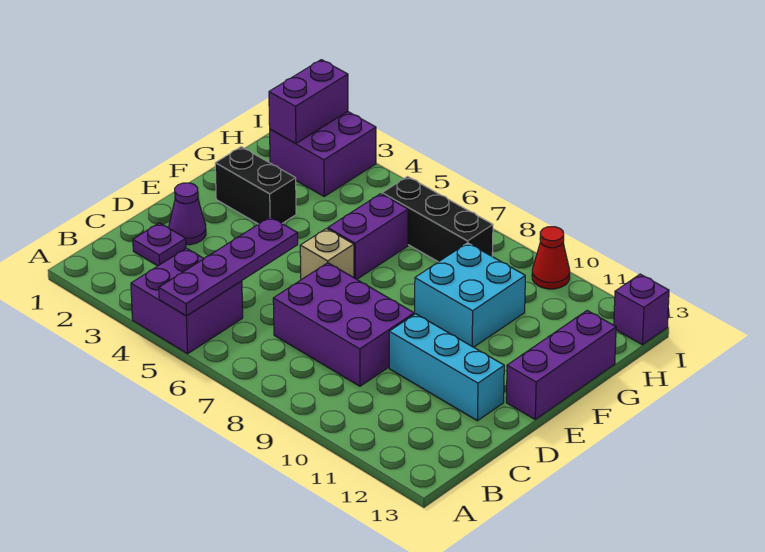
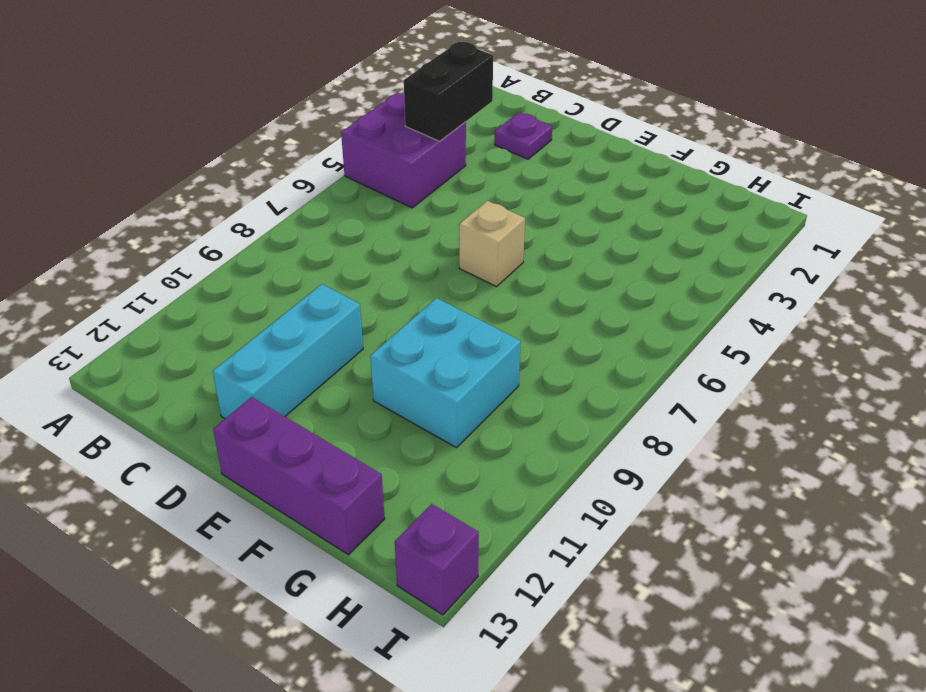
black 1x2 brick [404,42,493,141] -> black 1x2 brick moved to [215,147,296,224]
none -> purple 2x3 brick [273,263,414,386]
none -> purple 1x1 cone [169,183,206,245]
none -> purple 1x2 brick [328,194,408,279]

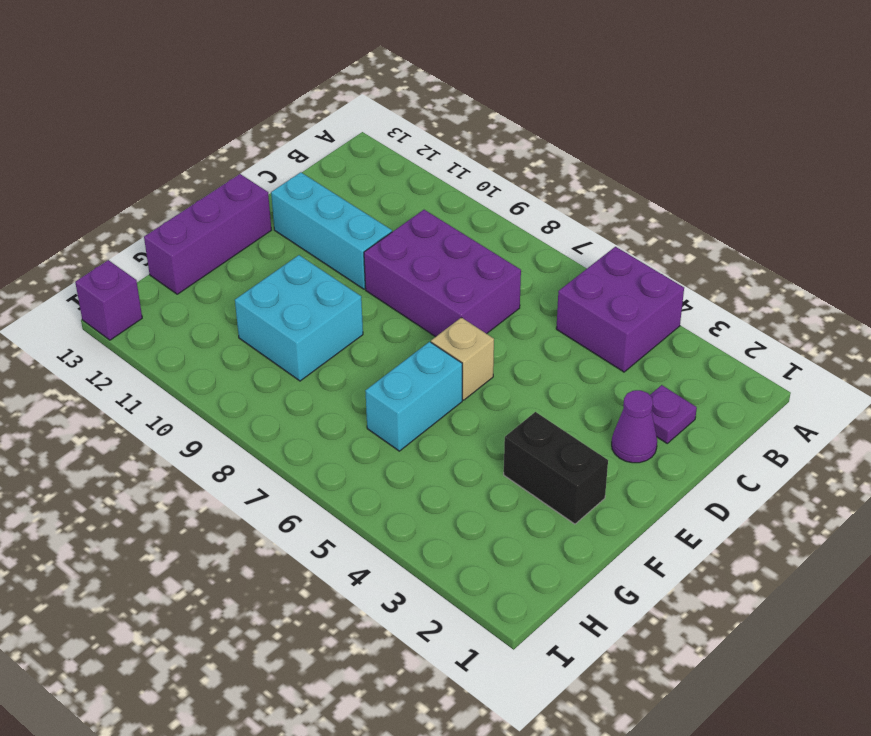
cyan 1x2 brick [365,342,462,451] -> purple 1x2 brick [328,194,408,279]
none -> purple 2x2 brick [270,112,376,196]
none -> black 1x3 brick [382,177,493,262]
none -> red 1x1 cone [532,227,570,289]

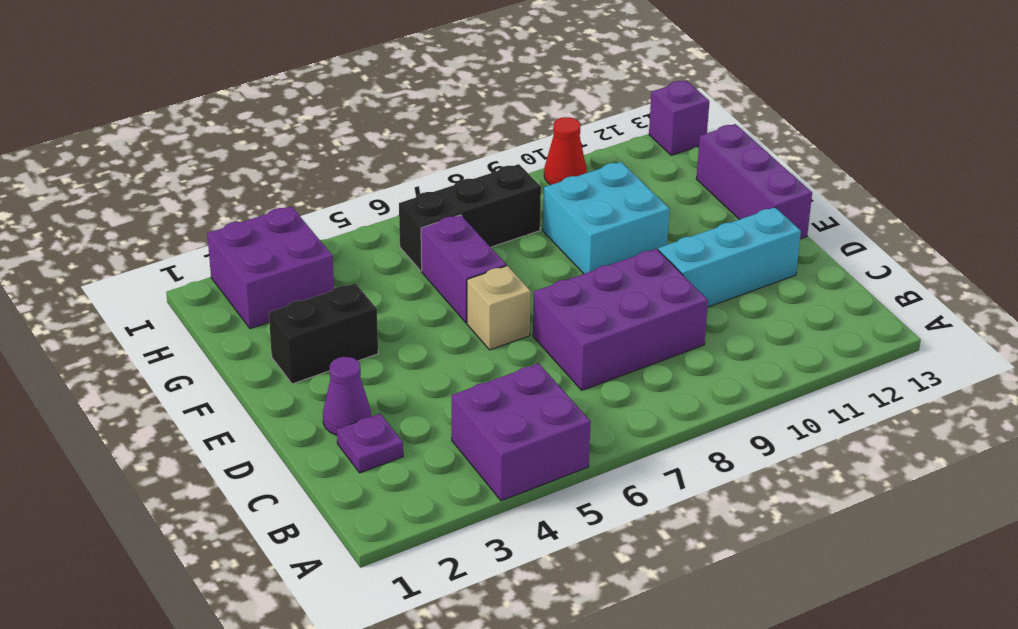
none -> purple 1x4 plate [159,217,298,316]
none -> purple 1x2 brick [269,60,348,144]

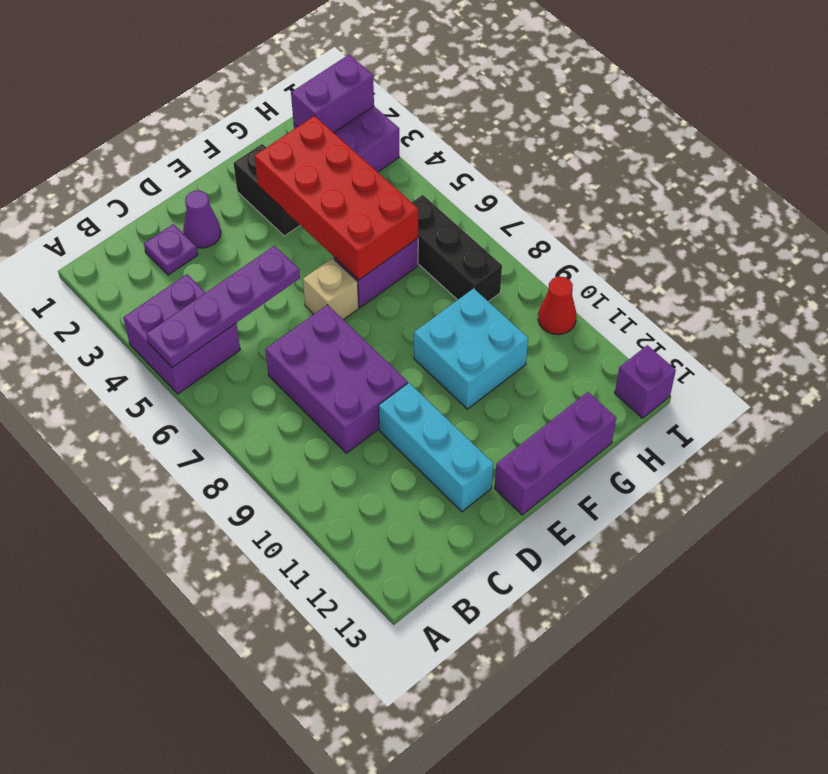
red 2x4 brick [254,116,418,280] -> none

